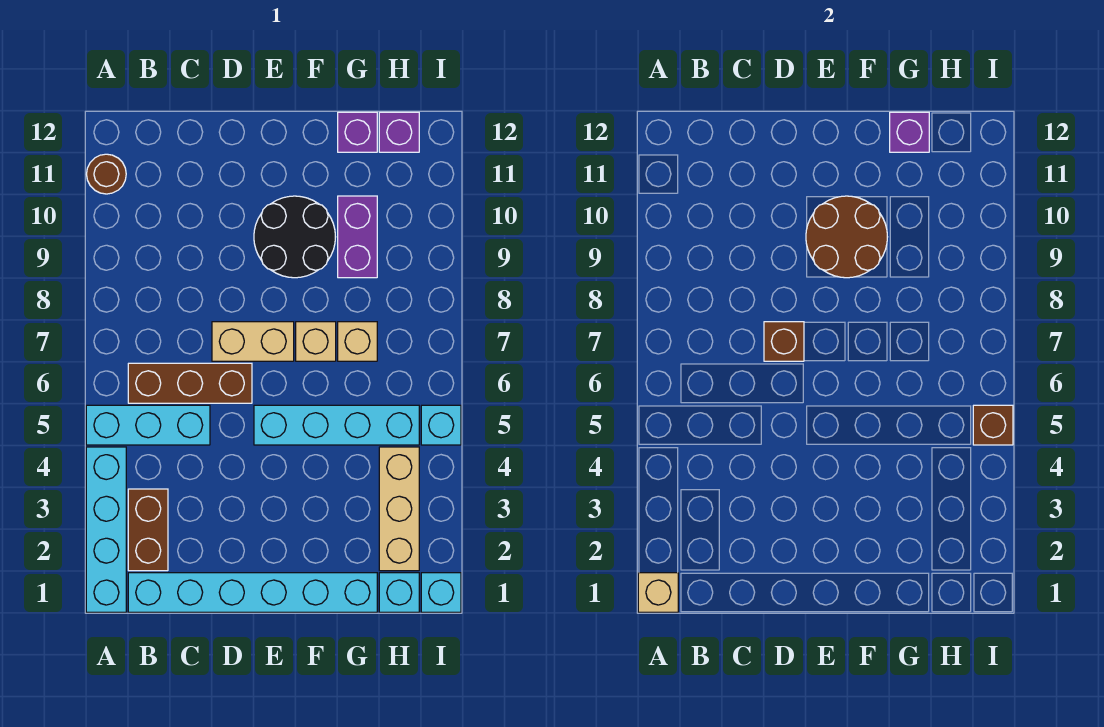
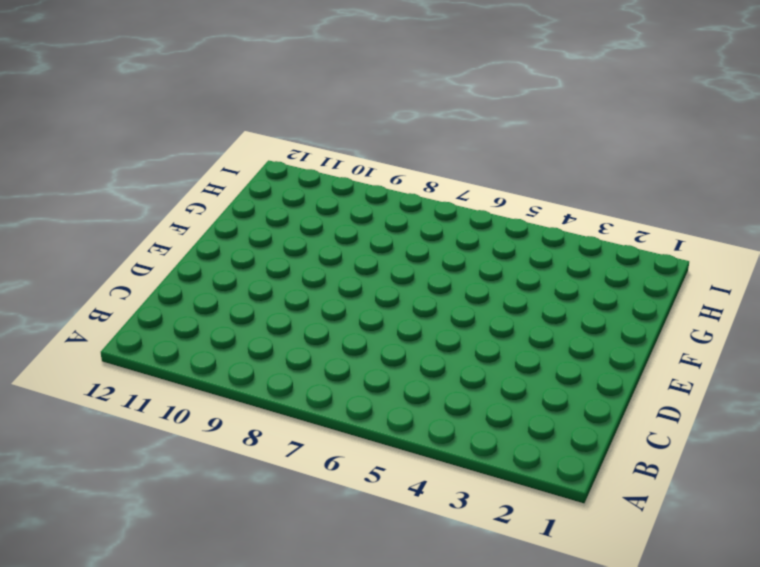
none -> cyan 1x4 brick [86,447,126,612]
none -> cyan 1x3 brick [86,405,210,445]
none -> brown 1x1 round brick [87,154,126,194]

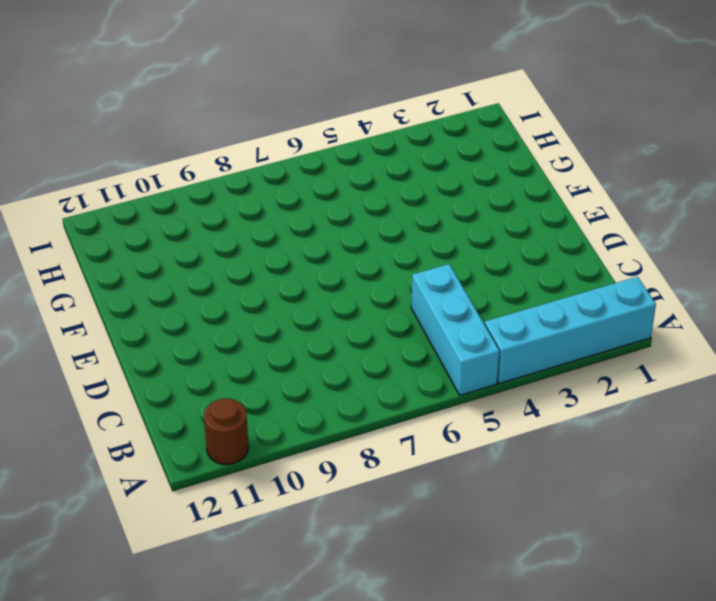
none -> cyan 1x6 brick [128,573,377,612]
none -> brown 1x2 brick [128,489,168,571]
none -> brown 1x3 brick [128,363,252,403]

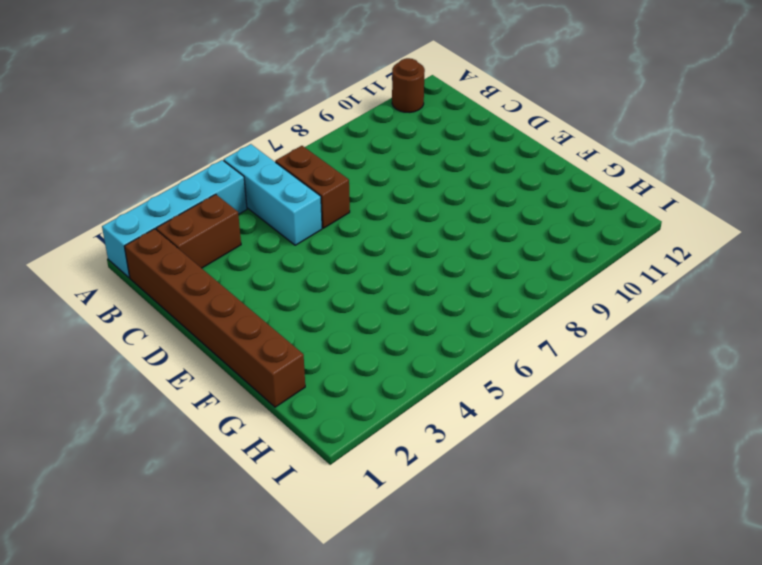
brown 1x6 brick [124,229,305,407] -> cyan 1x6 brick [128,573,377,612]
brown 1x2 brick [275,146,350,228] -> brown 1x3 brick [128,363,252,403]
none -> tan 1x2 brick [212,322,294,361]
none -> cyan 1x4 brick [254,405,419,445]
none -> black 2x2 round brick [254,196,335,278]

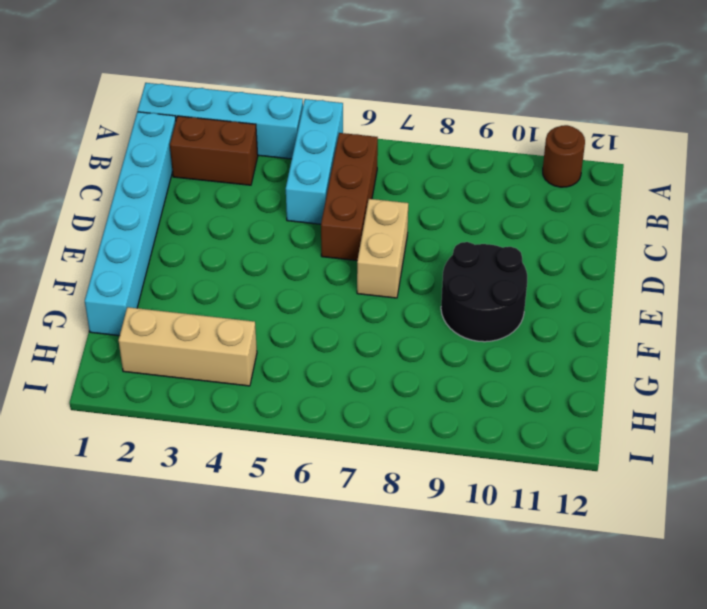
none -> cyan 1x4 brick [254,405,419,445]
none -> tan 1x1 brick [296,322,336,361]
none -> tan 1x1 brick [338,322,377,361]

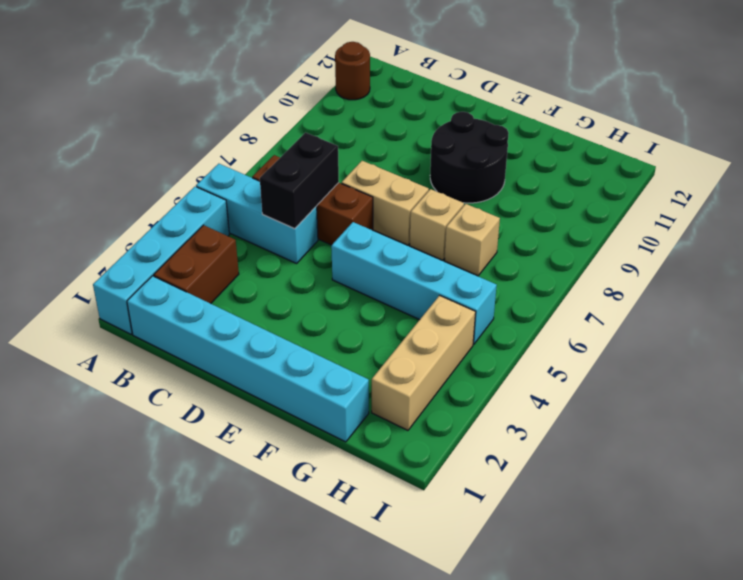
black 1x2 brick [260,133,339,229] -> none
none -> purple 1x2 brick [338,196,377,278]
none -> purple 1x1 brick [338,112,377,152]
none -> cyan 1x1 brick [379,573,419,612]

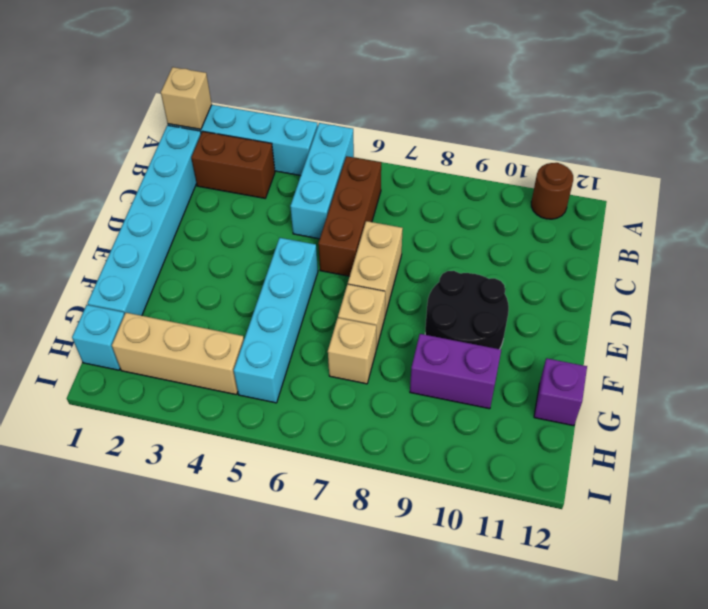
none -> purple 1x1 brick [379,112,419,152]
none -> cyan 1x1 brick [421,573,461,612]
none -> cyan 1x1 brick [421,405,461,445]

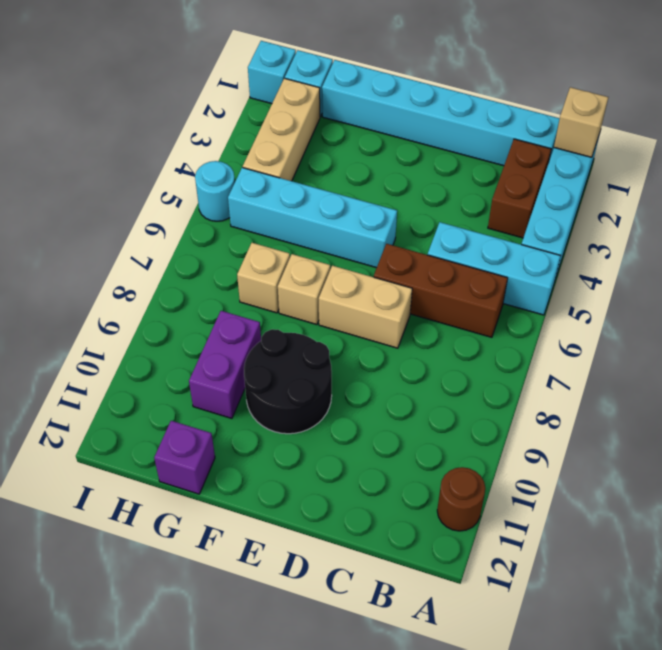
cyan 1x1 round brick [195,161,235,221] -> cyan 1x1 brick [421,405,461,445]
none -> purple 1x1 brick [379,112,419,152]
none -> brown 1x1 brick [764,322,804,361]
none -> brown 2x2 round brick [806,196,887,278]

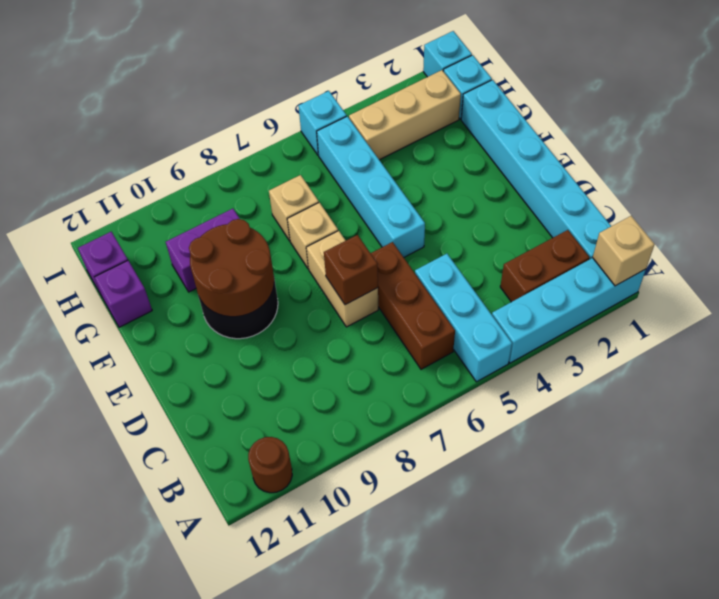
none -> purple 1x1 brick [890,112,929,152]
none -> brown 1x1 brick [973,405,1013,445]

